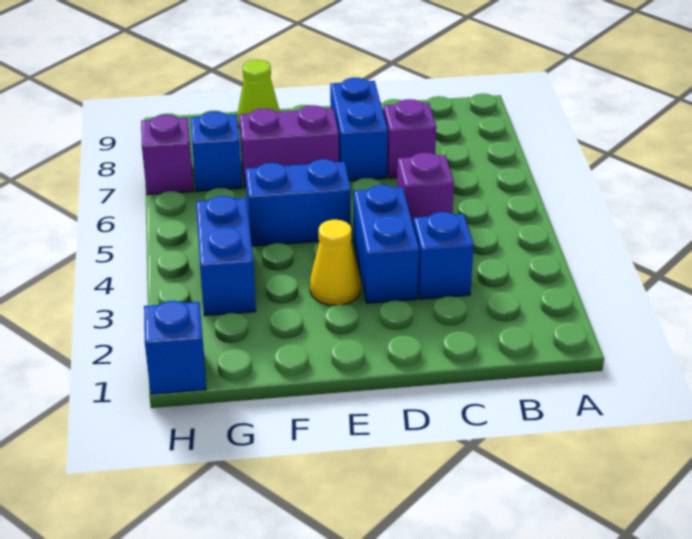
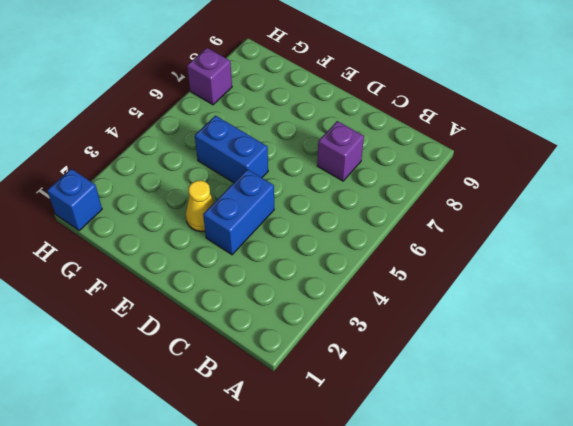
none -> blue 1x1 brick [413,212,474,299]
none -> purple 1x1 brick [397,152,454,223]
none -> blue 1x2 brick [330,78,388,181]

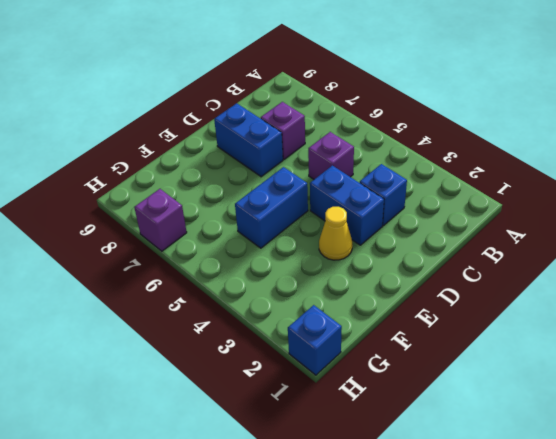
none -> purple 1x2 brick [239,105,339,188]
none -> lime 1x1 cone [237,60,280,128]
none -> blue 1x2 brick [196,196,256,316]

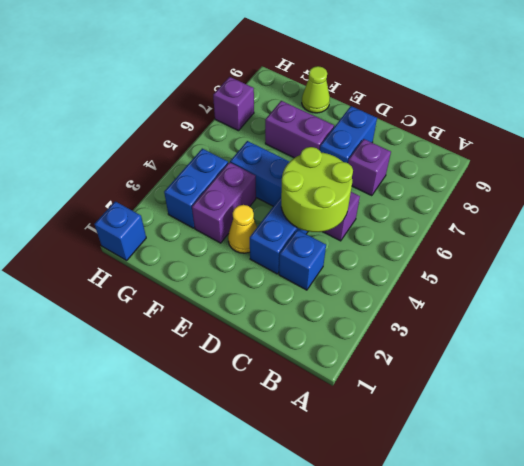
lime 2x2 round brick [281,147,353,232] -> none
purple 1x2 brick [192,162,256,243] -> none
none -> blue 1x1 brick [190,112,242,191]

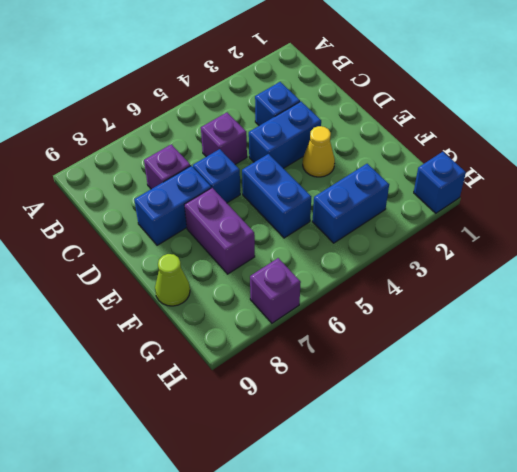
blue 1x1 brick [193,149,240,203] -> blue 1x1 brick moved to [190,112,242,191]

